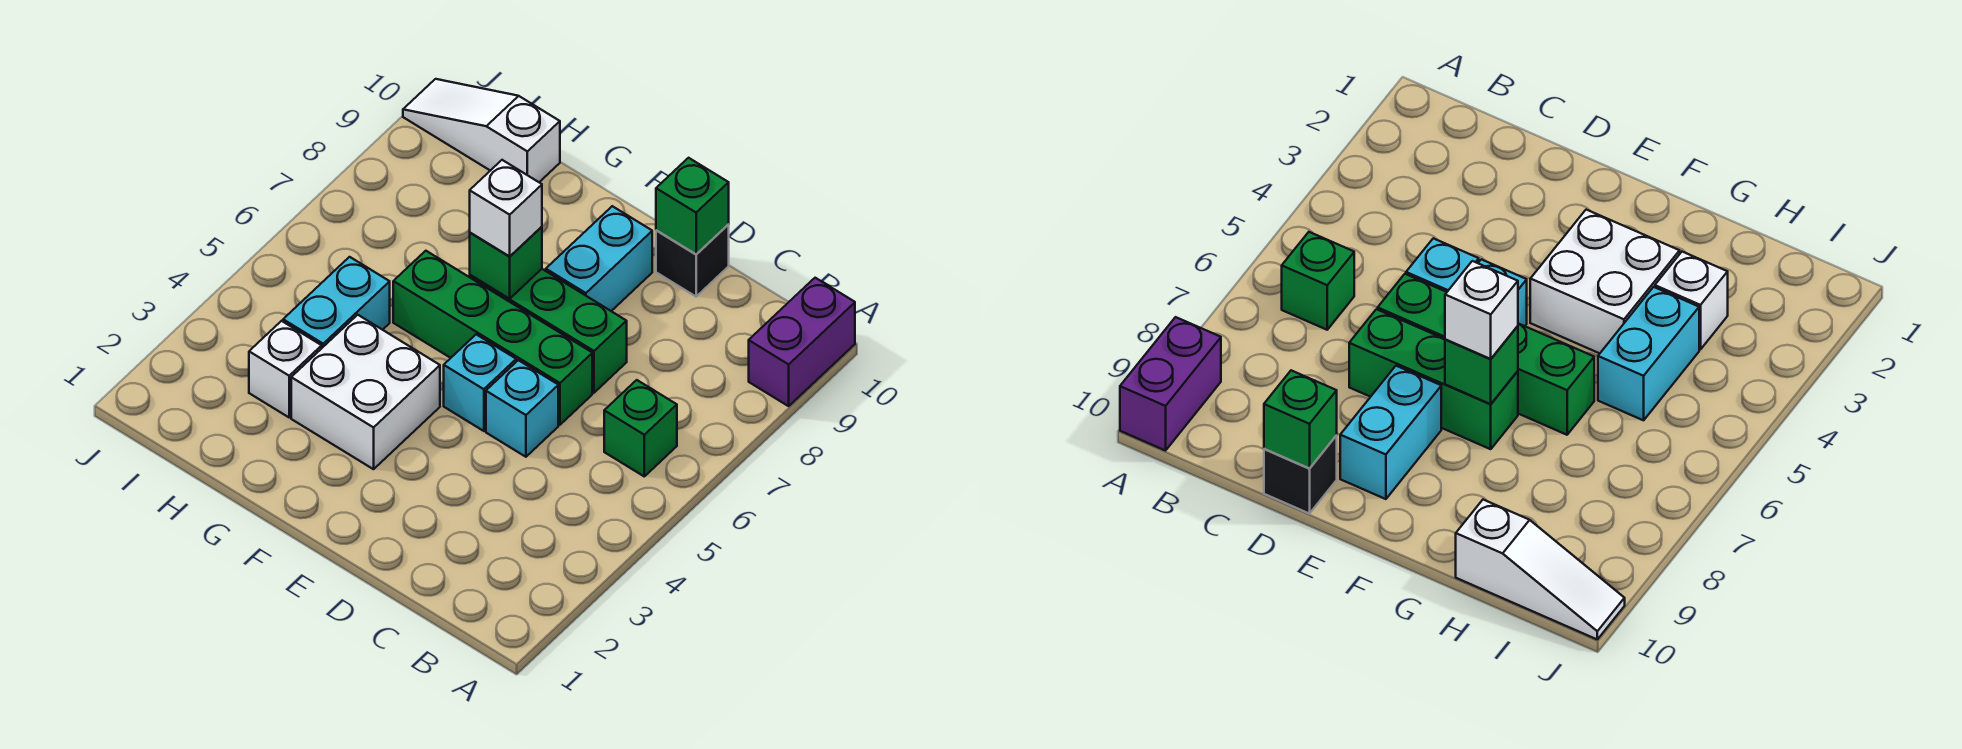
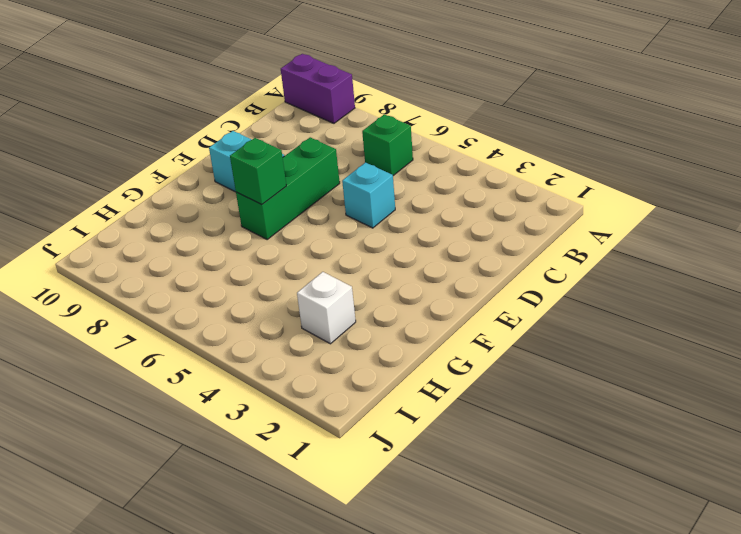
none -> green 1x4 brick [393,251,592,425]
none -> black 1x1 brick [656,224,729,297]
none -> cyan 1x1 brick [444,334,516,431]

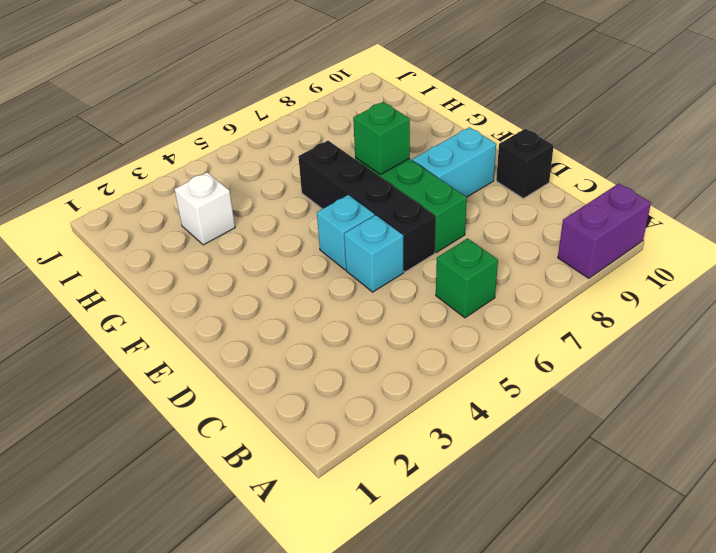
black 1x4 brick [298,141,436,272] -> green 1x4 brick [393,251,592,425]
none -> white 2x2 brick [291,315,440,469]
none -> cyan 1x2 brick [283,257,390,348]
none -> white 1x3 slope [403,79,560,182]

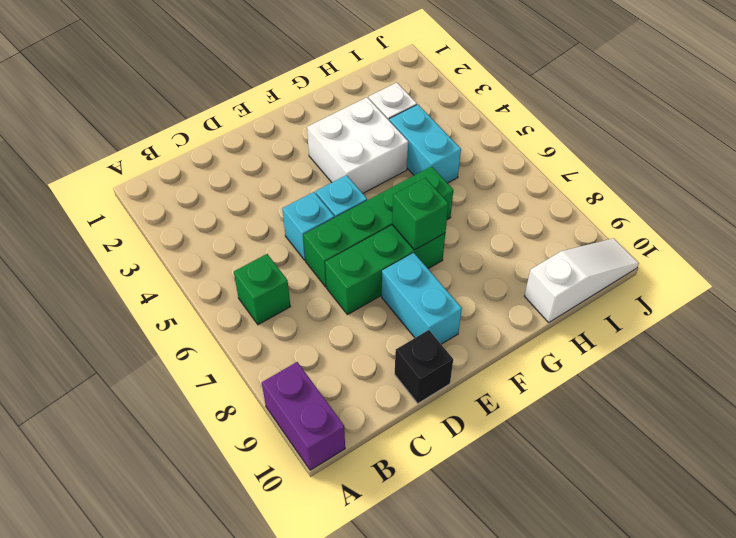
none -> green 1x1 brick [656,158,729,254]
none -> white 1x1 brick [470,160,542,257]

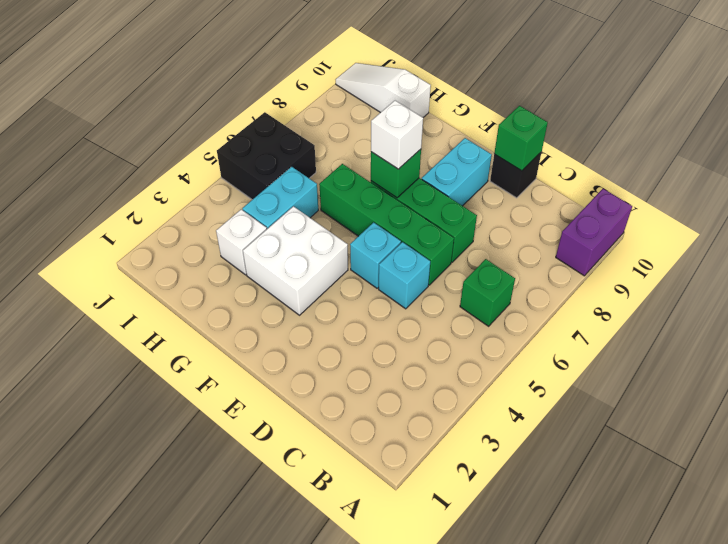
black 2x2 brick [217,112,316,200] -> none

